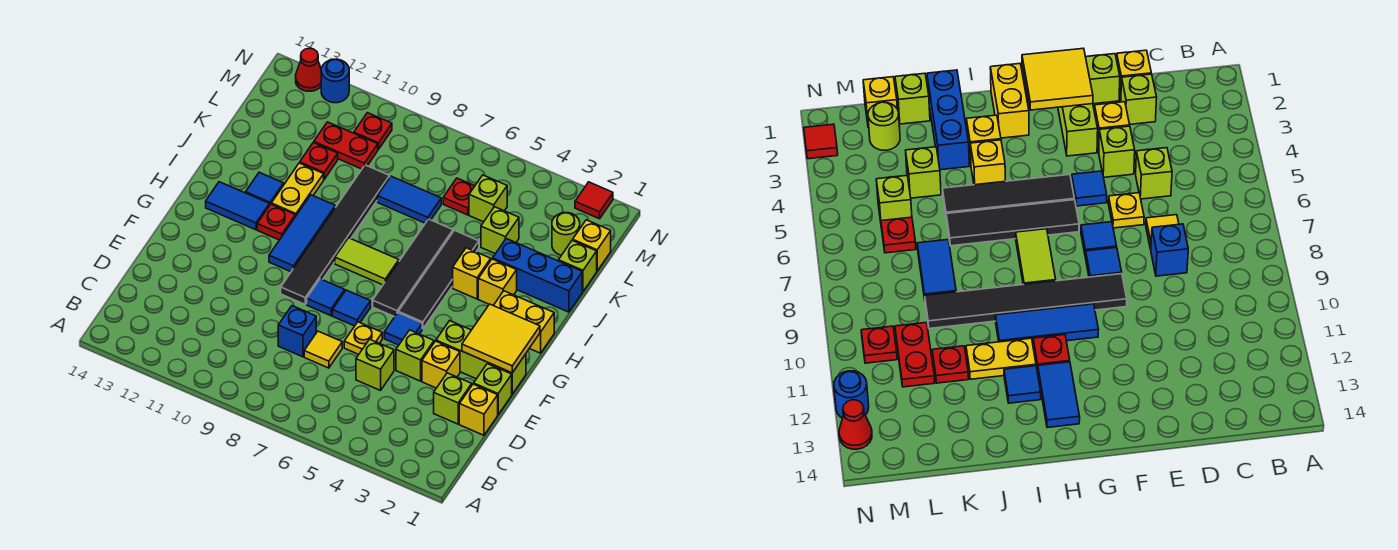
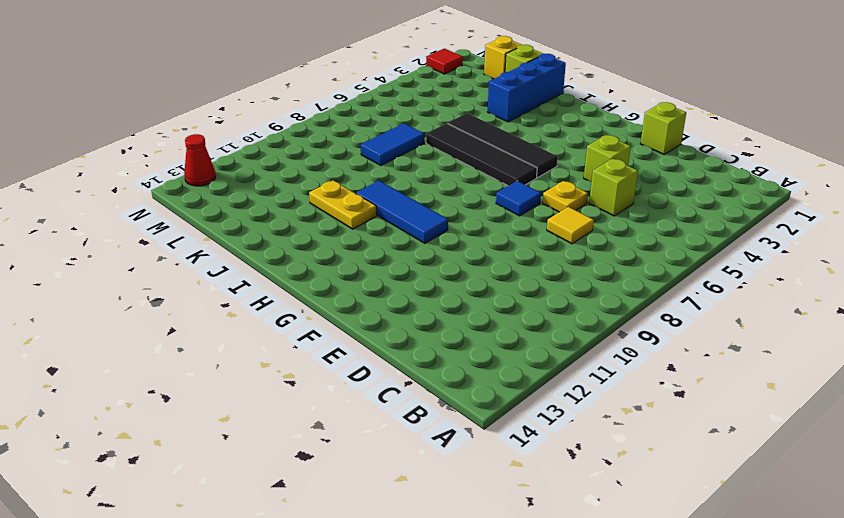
none -> yellow 1x1 brick [459,384,498,435]
none -> lime 1x1 brick [434,373,472,424]
none -> blue 1x1 brick [278,306,316,357]
none -> yellow 1x1 brick [422,341,460,388]

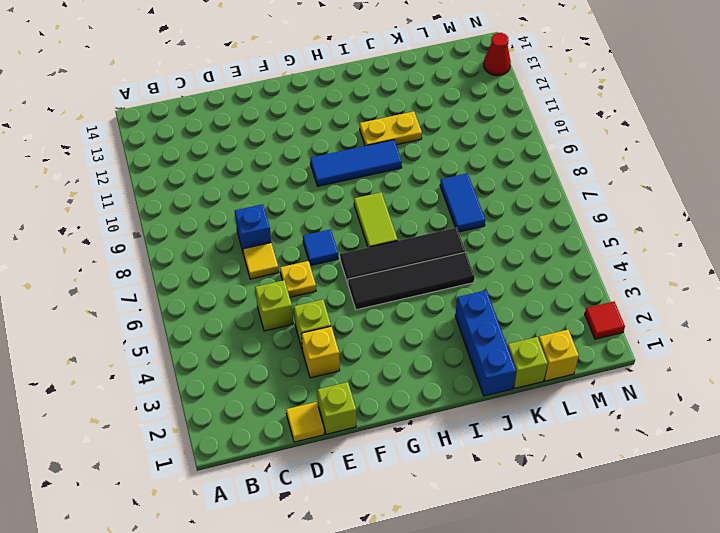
yellow 1x1 tile [286,402,324,442] -> yellow 1x1 brick [459,384,498,435]
none -> lime 1x1 brick [434,373,472,424]
none -> lime 1x3 brick [436,321,526,394]
none -> blue 1x1 tile [384,313,422,345]
none -> blue 1x1 tile [307,279,345,316]

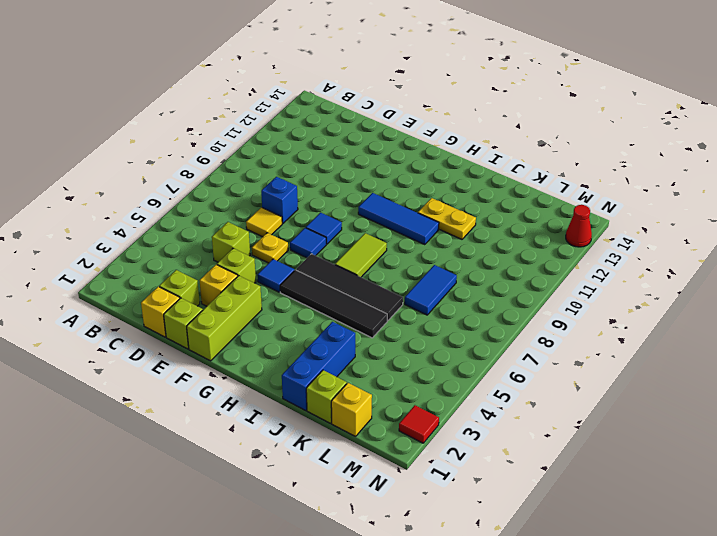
none -> black 1x6 tile [281,165,390,304]
none -> yellow 1x2 brick [493,291,554,353]
none -> red 1x1 plate [257,204,295,240]
none -> blue 1x2 tile [206,182,269,230]

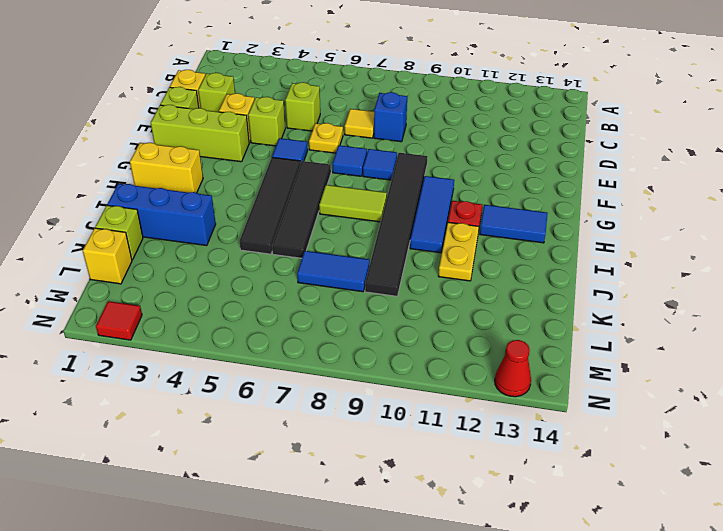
none -> yellow 1x1 brick [478,259,517,305]
none -> yellow 1x1 brick [453,248,491,299]
none -> blue 1x1 tile [246,172,284,206]
none -> lime 1x1 brick [481,207,519,254]

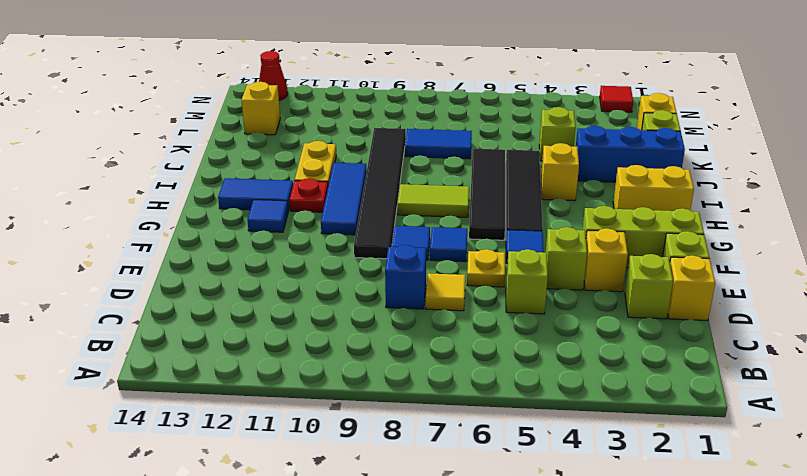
blue 1x1 tile [247,200,288,232] -> blue 1x1 tile moved to [246,172,284,206]
yellow 1x1 brick [241,82,280,135] -> yellow 1x1 brick moved to [478,259,517,305]
none -> red 1x1 plate [300,143,338,179]
none -> lime 1x1 round brick [552,213,580,255]
none -> lime 1x1 brick [469,175,507,222]
none -> red 1x1 plate [443,178,475,215]

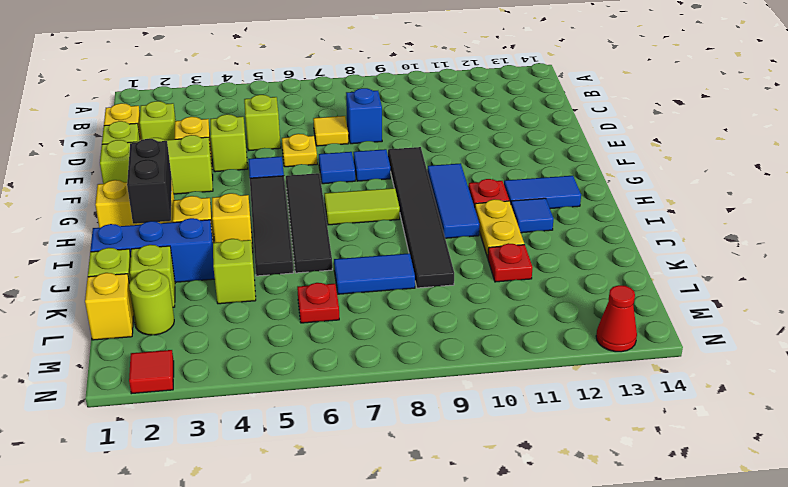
black 1x2 brick [127,139,172,224] -> none
lime 1x1 brick [130,245,175,307] -> lime 1x1 brick moved to [469,175,507,222]
none -> red 1x2 plate [314,122,378,169]
none -> red 1x1 plate [354,113,392,150]
none -> blue 1x1 round brick [321,59,349,103]
none -> yellow 2x2 tile [462,304,540,373]

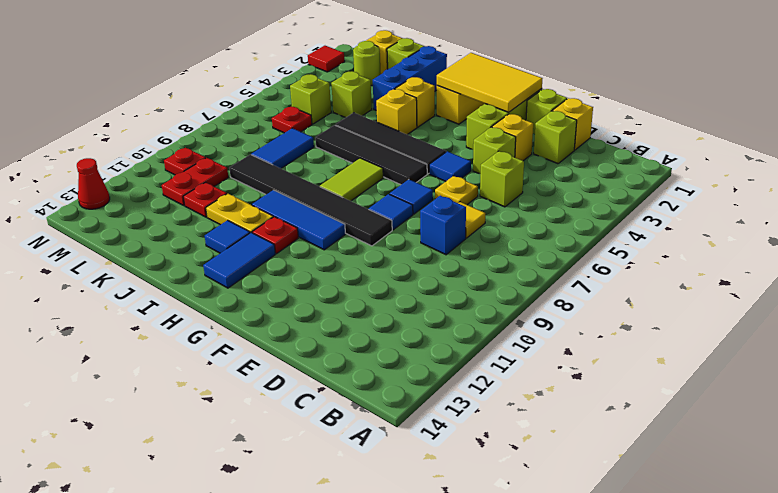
yellow 2x3 tile [437,53,543,112] -> yellow 2x2 tile [462,304,540,373]
none -> blue 1x1 round brick [321,59,349,103]

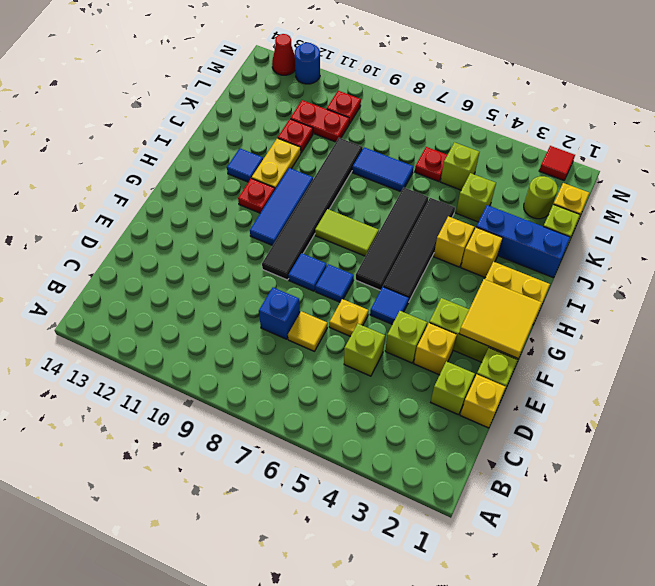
none -> blue 1x2 tile [206,182,269,230]

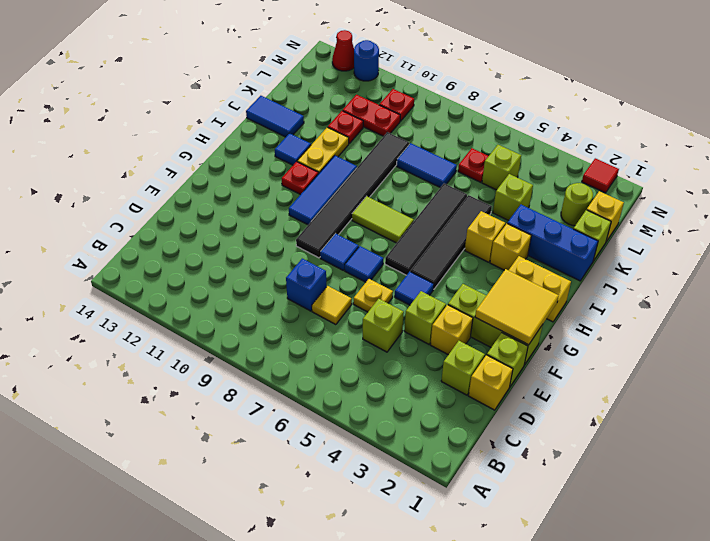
blue 1x2 tile [246,96,304,137] -> blue 1x2 tile moved to [206,182,269,230]

